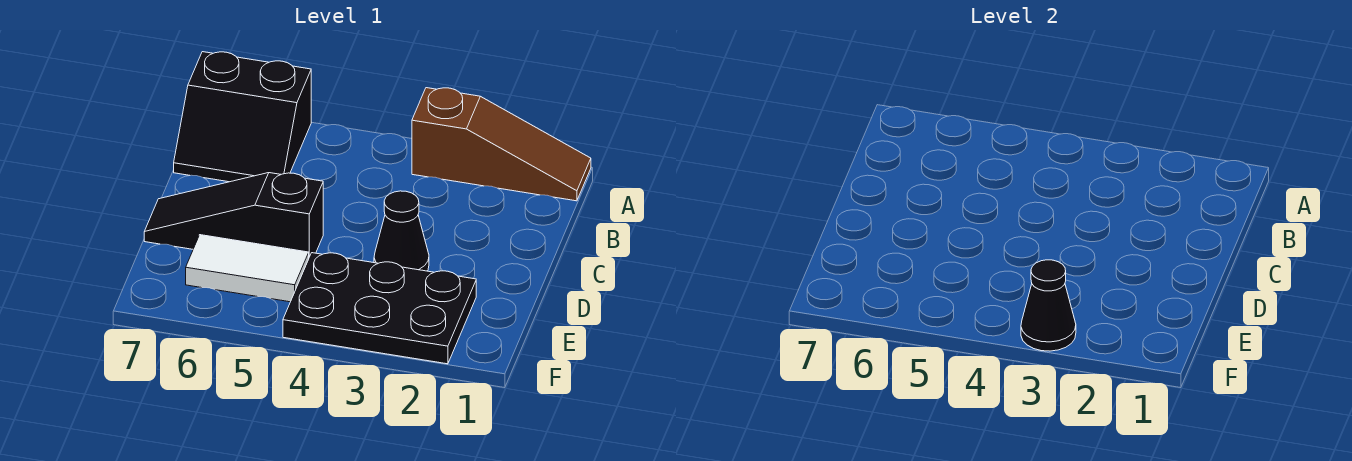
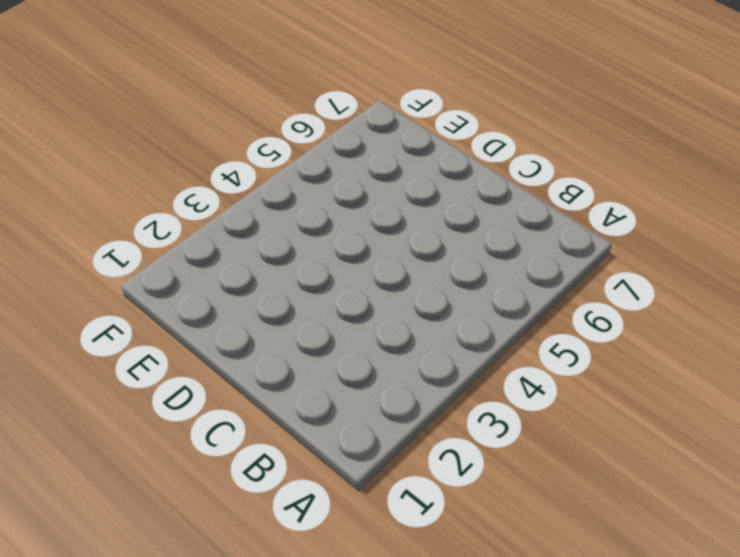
none -> brown 1x3 slope [412,88,591,201]
none -> black 2x2 slope [174,52,311,182]

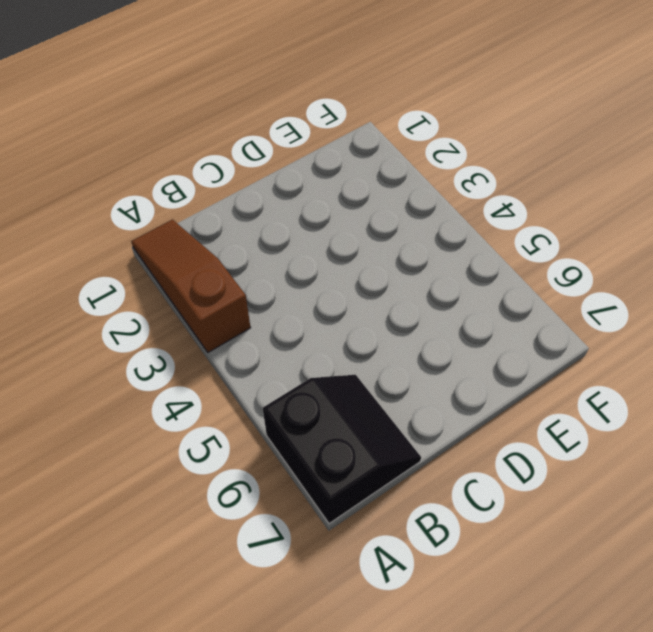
none -> black 1x1 cone [374,191,429,271]
none -> black 1x3 slope [144,173,323,257]

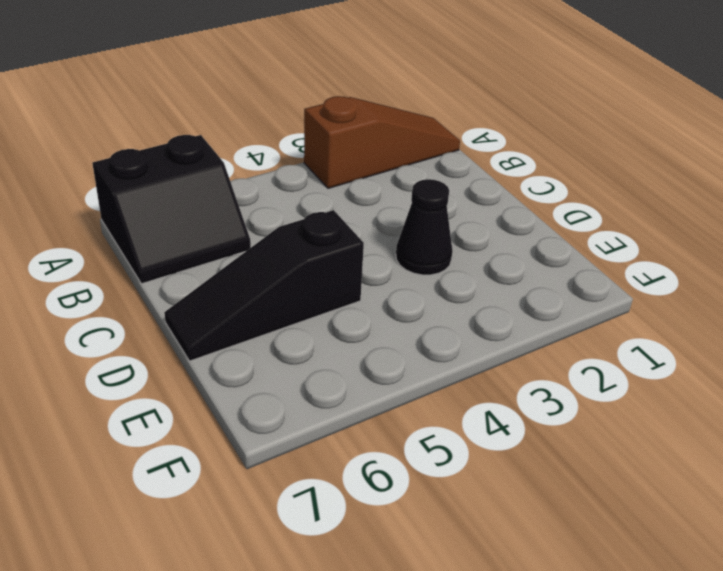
none -> black 2x3 plate [283,253,476,364]
none -> white 1x2 tile [186,235,309,302]

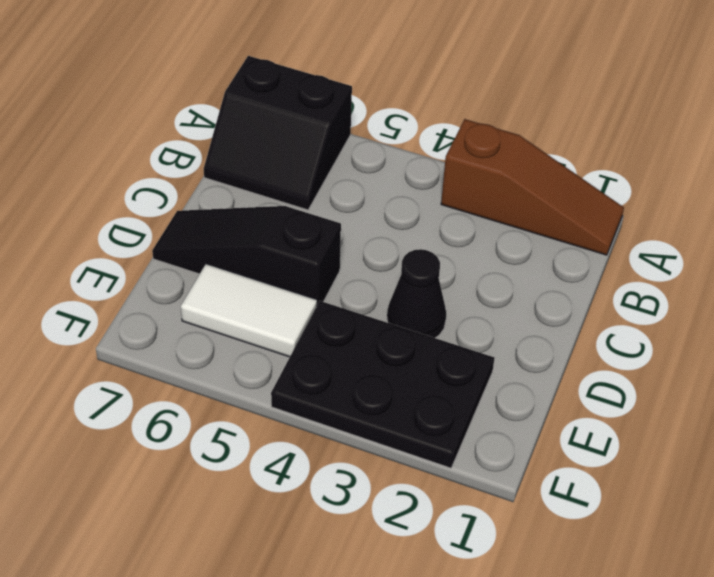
none -> black 1x1 cone [1021,260,1076,351]

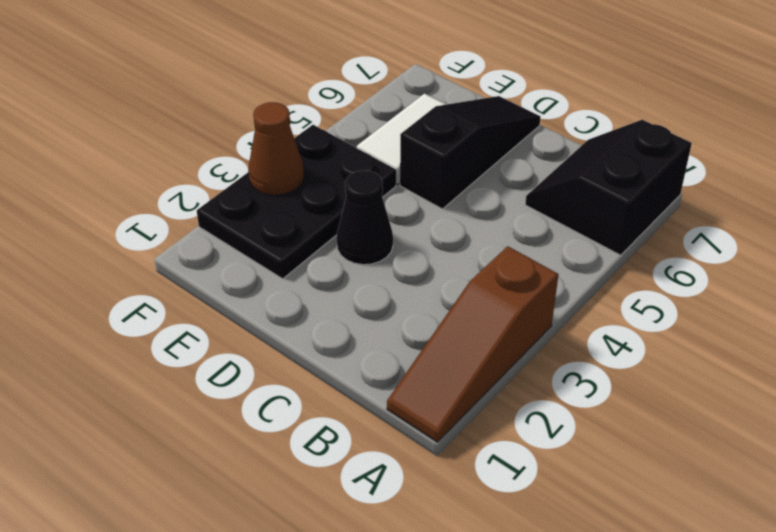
brown 1x1 cone [249,102,304,195] -> black 1x1 cone [1021,260,1076,351]

